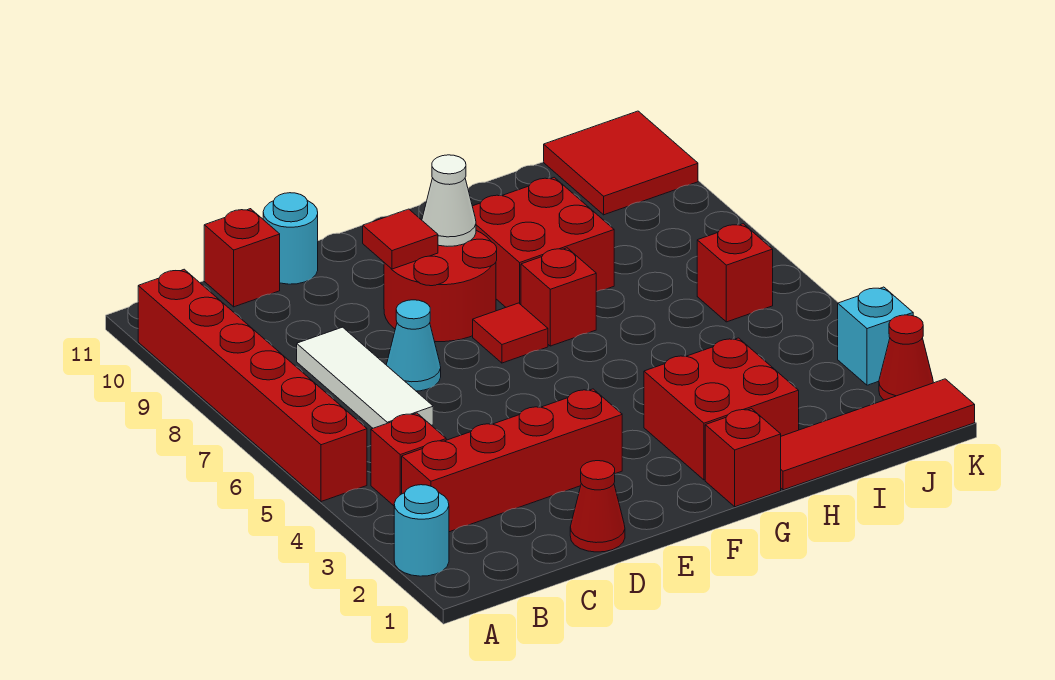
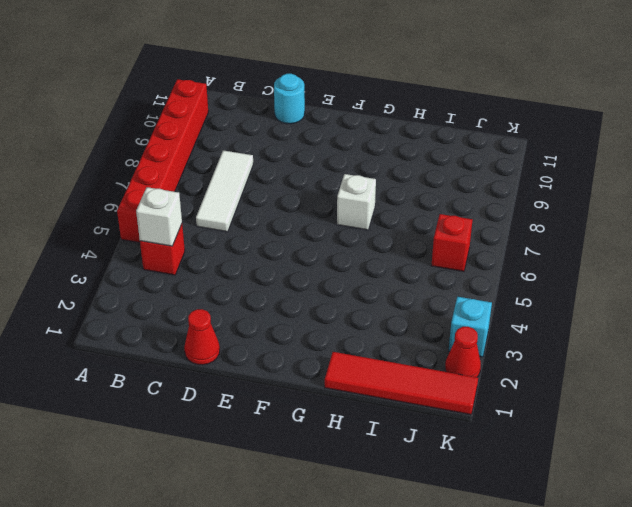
white 1x1 brick [136,187,182,246] -> none
white 1x1 brick [337,174,376,230] -> red 1x1 brick [521,248,596,346]
none -> cyan 1x1 round brick [394,485,449,576]
none -> red 1x4 brick [402,389,622,532]
none -> red 1x1 brick [204,209,280,307]

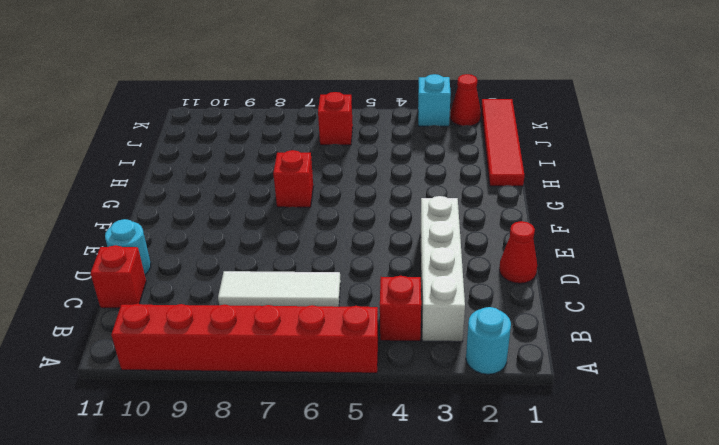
white 1x4 brick [420,196,465,342] -> red 1x4 brick [402,389,622,532]
none -> cyan 1x1 cone [386,300,441,391]
none -> red 2x2 round brick [384,230,497,342]
none -> red 1x1 tile [473,303,548,363]

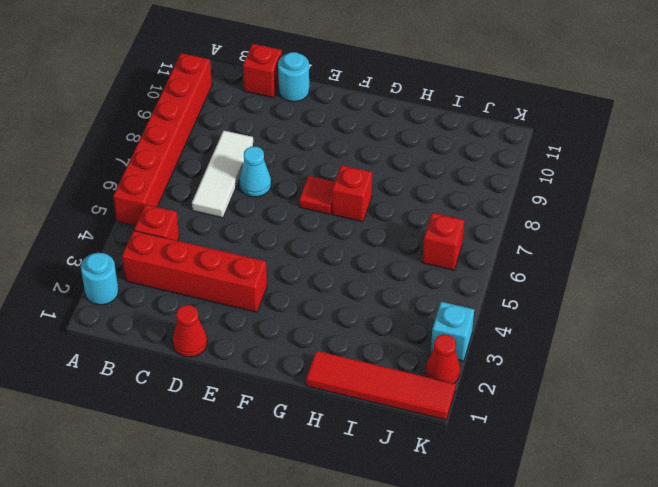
none -> red 2x2 round brick [384,230,497,342]
none -> red 1x1 brick [705,409,781,507]
none -> red 2x2 brick [644,338,799,480]

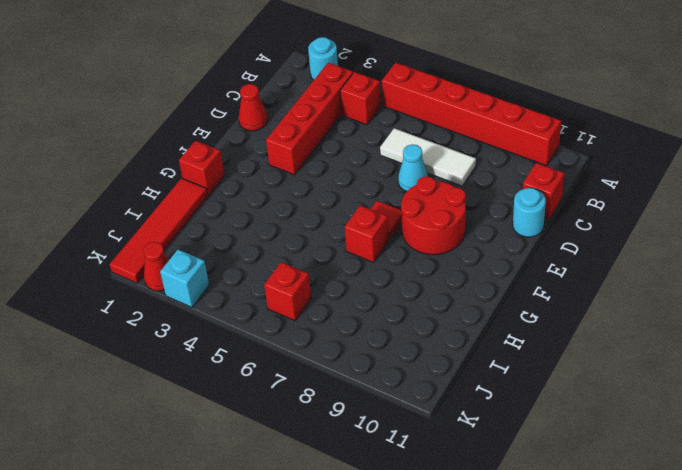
none -> red 2x2 brick [644,338,799,480]
none -> red 2x2 brick [472,177,614,307]
none -> red 2x2 tile [544,111,698,215]

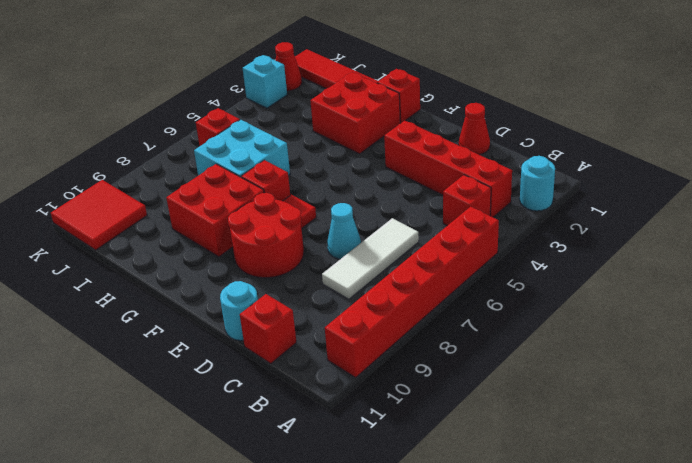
cyan 2x2 brick [194,120,290,177] -> none
none -> red 1x1 tile [363,209,438,269]
none -> white 1x1 cone [422,155,476,246]

